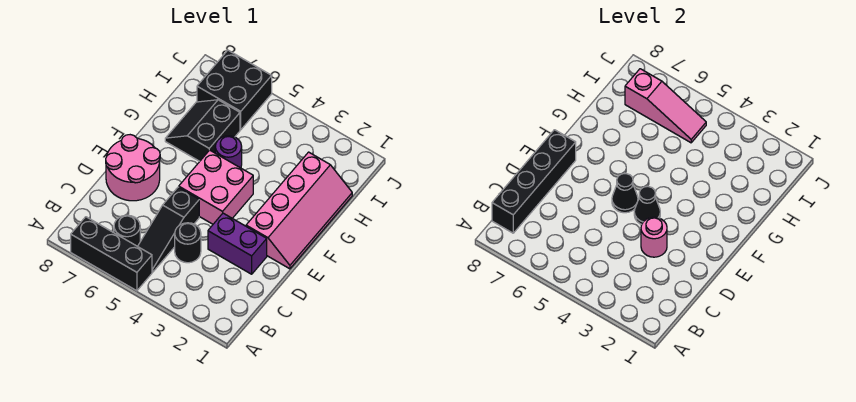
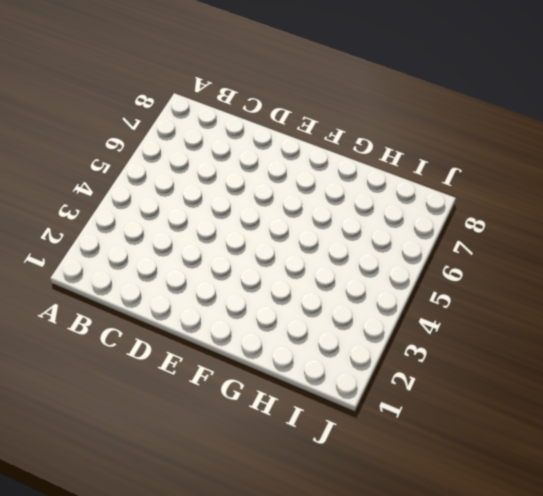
none -> black 1x3 brick [71,217,152,291]
none -> black 1x3 slope [138,187,199,272]
none -> black 1x1 round brick [114,215,140,246]

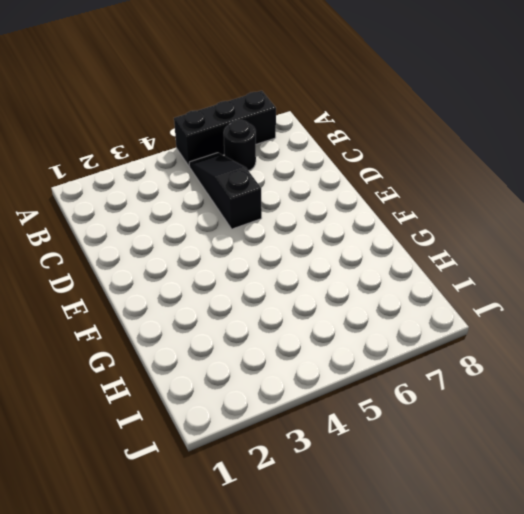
none -> black 1x1 round brick [175,223,201,263]
none -> purple 1x2 brick [208,213,267,274]
none -> pink 2x2 round brick [106,135,160,201]

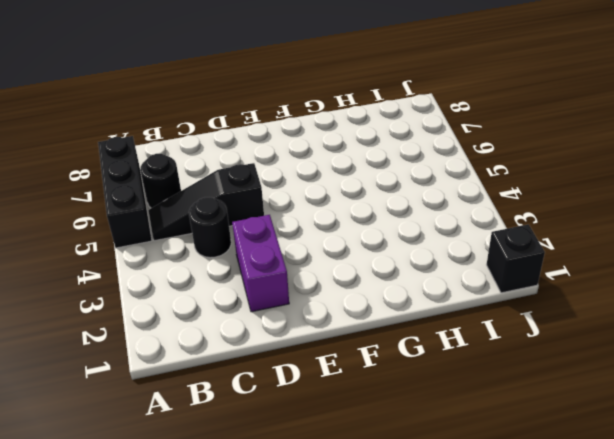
black 1x1 brick [487,224,545,293] -> none
none -> pink 2x2 round brick [106,135,160,201]
none -> pink 2x4 slope [246,152,352,269]
none -> pink 2x2 brick [179,150,253,224]

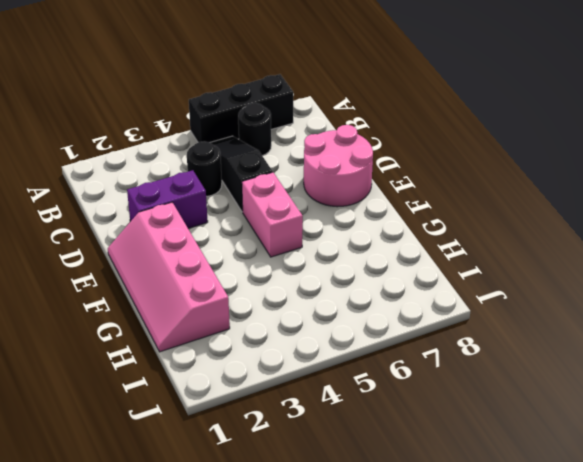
pink 1x2 brick [242,172,303,257] -> pink 2x2 brick [179,150,253,224]
none -> purple 1x1 round brick [215,136,242,168]
none -> black 2x2 slope [165,100,240,161]
none -> black 2x2 brick [197,50,272,130]

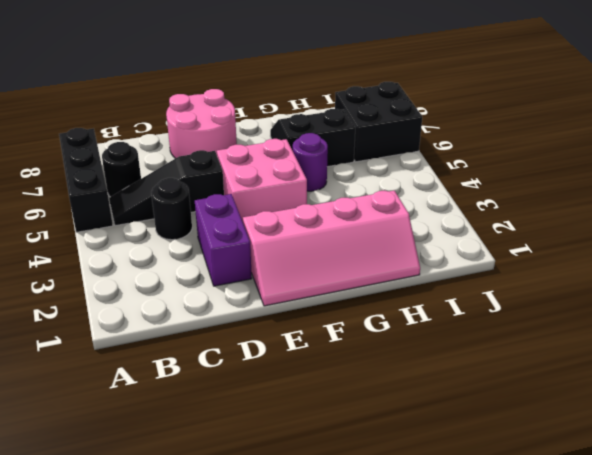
none -> black 1x4 brick [492,130,576,233]
none -> pink 1x1 round brick [641,217,667,257]
none -> black 1x1 cone [634,187,660,224]

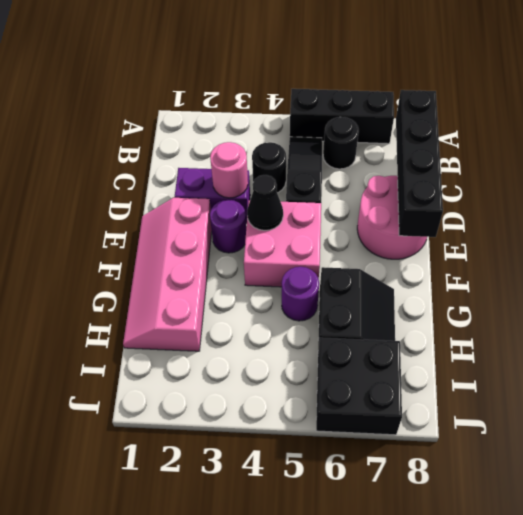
purple 1x1 round brick [210,200,246,253] -> none
none -> black 1x1 cone [612,173,638,213]
none -> pink 1x3 slope [625,69,706,143]

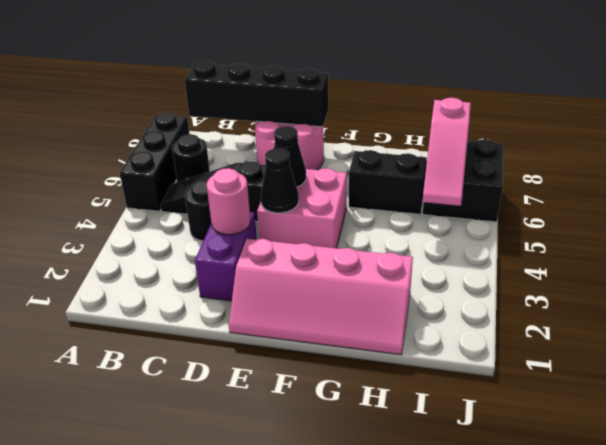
none -> purple 1x1 round brick [215,136,242,168]

